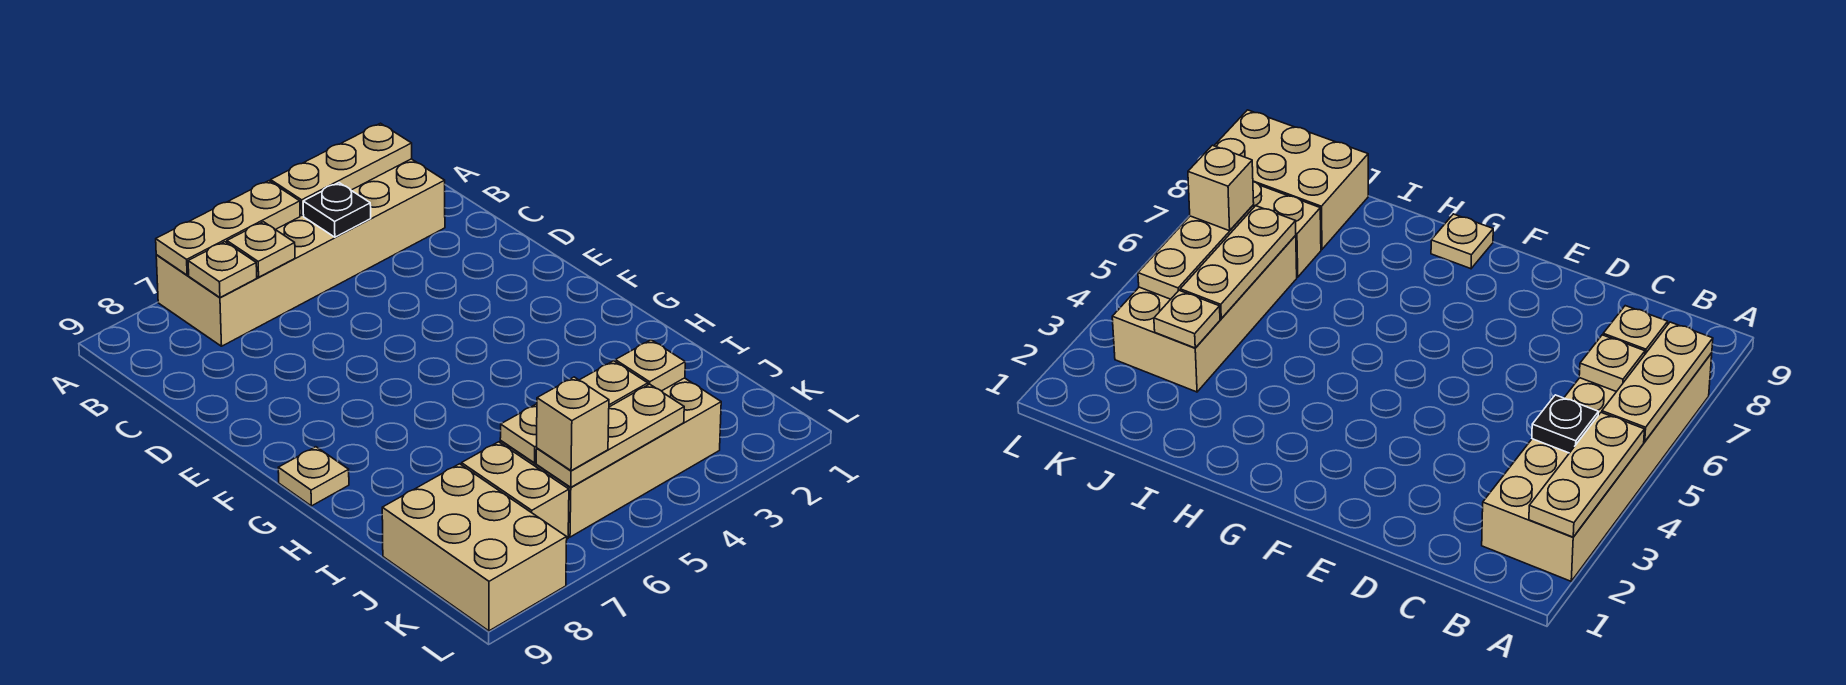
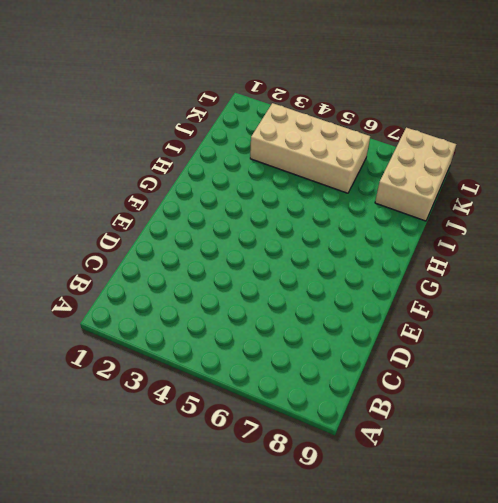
none -> tan 2x6 brick [156,159,445,346]
none -> tan 1x1 plate [278,447,349,506]
none -> tan 1x2 brick [462,442,569,539]

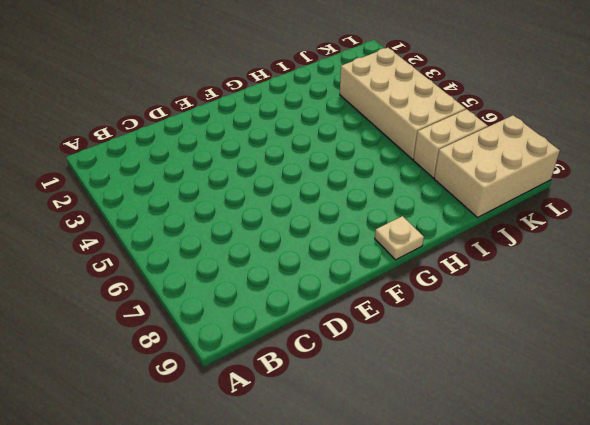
none -> tan 2x6 brick [156,159,445,346]
none -> tan 1x3 plate [271,123,412,215]
none -> tan 1x3 plate [156,181,300,275]

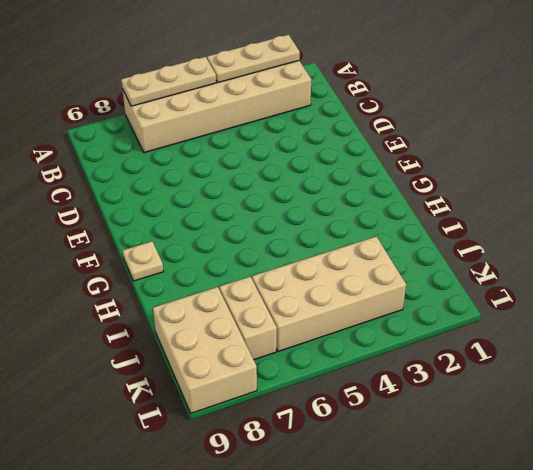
none -> black 1x1 plate [303,183,371,237]
none -> tan 1x1 plate [227,222,295,277]
none -> tan 1x1 plate [188,242,257,297]

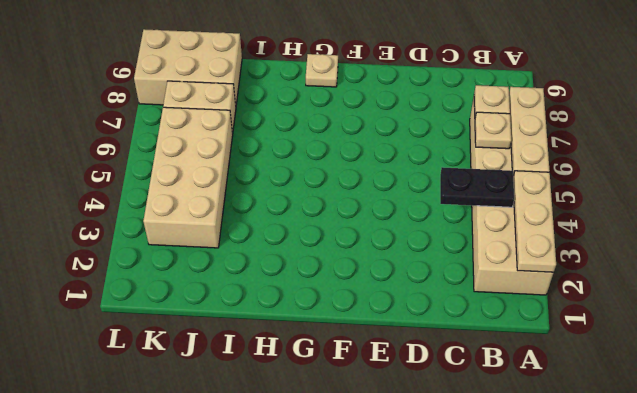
black 1x2 plate [440,167,514,207] -> black 1x1 plate [303,183,371,237]
none -> tan 1x1 plate [615,340,685,391]
none -> tan 1x3 plate [500,361,648,463]
none -> tan 1x3 plate [536,384,684,487]

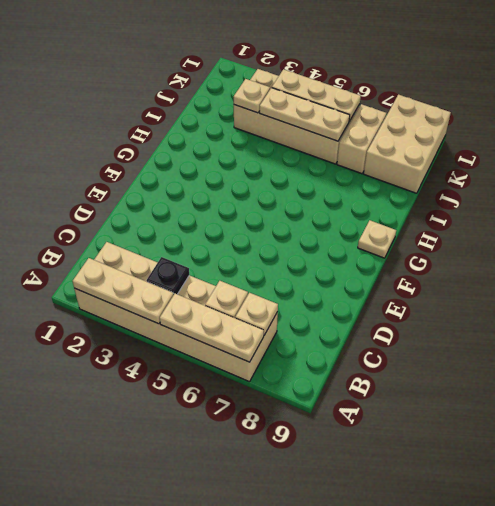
none -> tan 1x1 brick [537,377,609,471]

